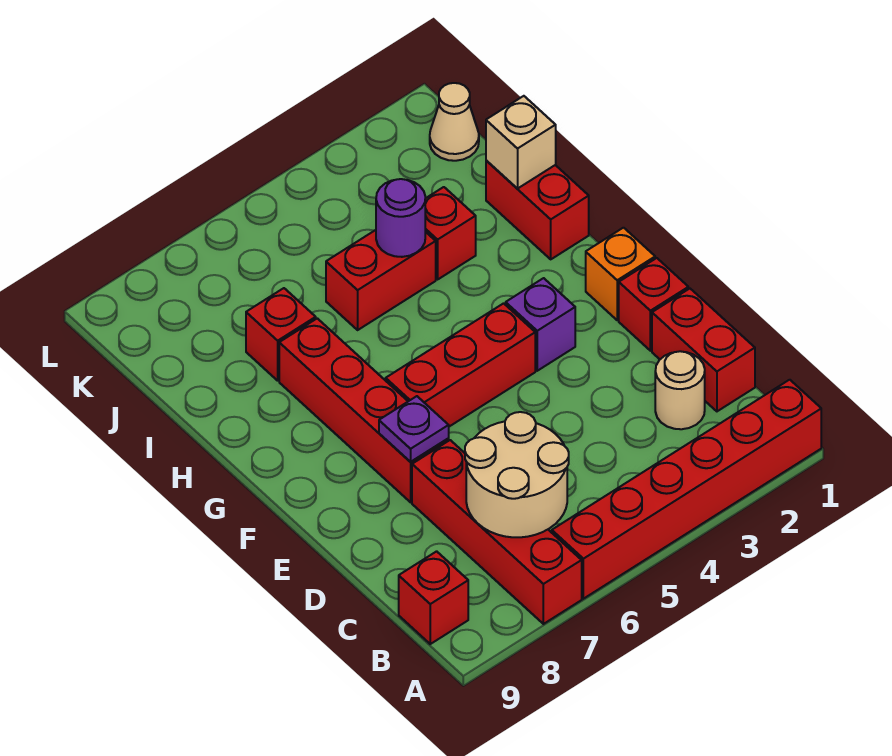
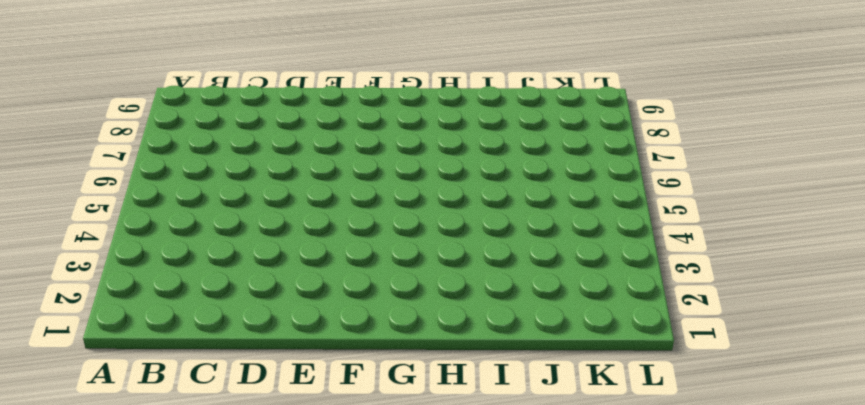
none -> red 1x6 brick [552,380,821,599]
none -> red 1x4 brick [412,440,582,624]
none -> red 1x1 brick [399,551,468,644]

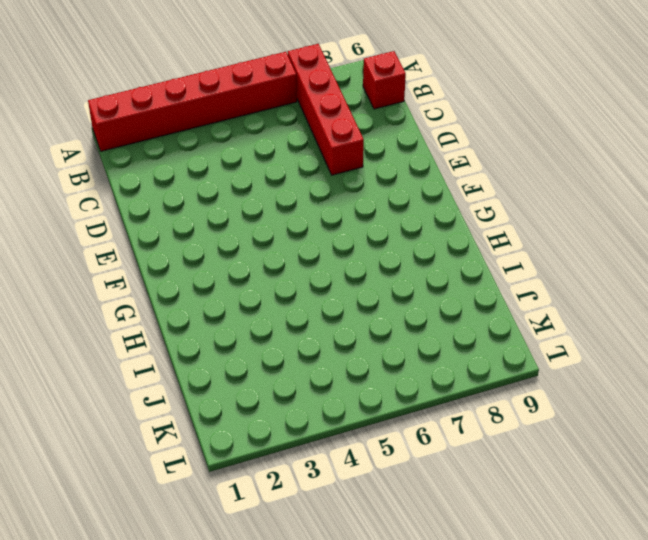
none -> red 1x2 brick [652,289,755,411]
none -> tan 1x1 round brick [655,351,705,429]
none -> red 1x1 brick [619,258,688,351]

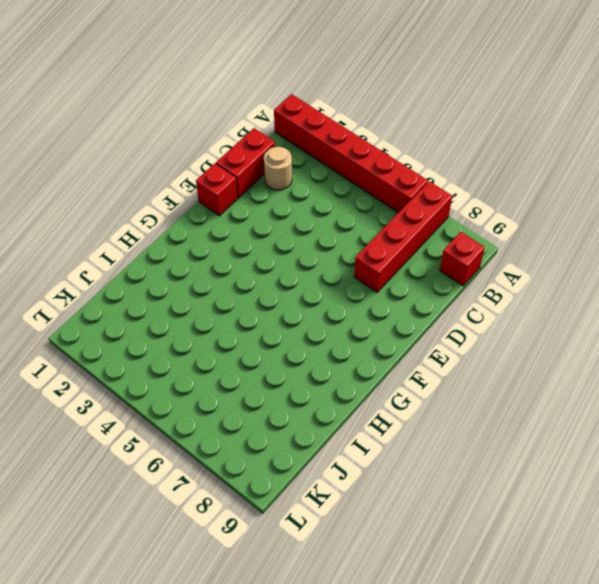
none -> red 1x4 brick [279,318,449,502]
none -> orange 1x1 brick [586,228,655,320]
none -> purple 1x1 brick [506,278,575,371]

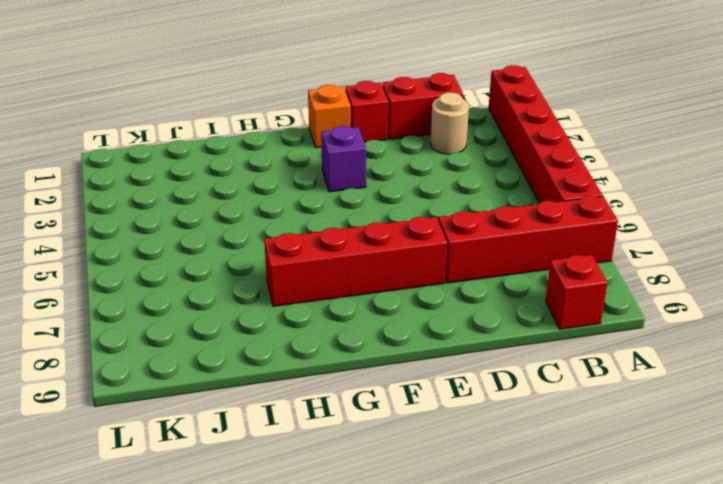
none -> red 1x3 brick [386,303,535,427]
none -> red 1x2 brick [486,160,589,259]
none -> red 1x1 brick [425,187,476,279]

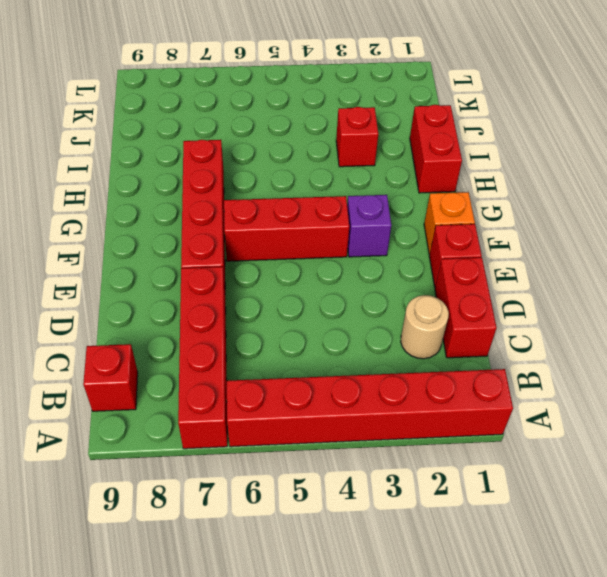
none -> red 1x2 brick [326,230,436,330]
none -> red 1x1 brick [246,288,316,381]
none -> tan 1x1 cone [430,83,479,161]

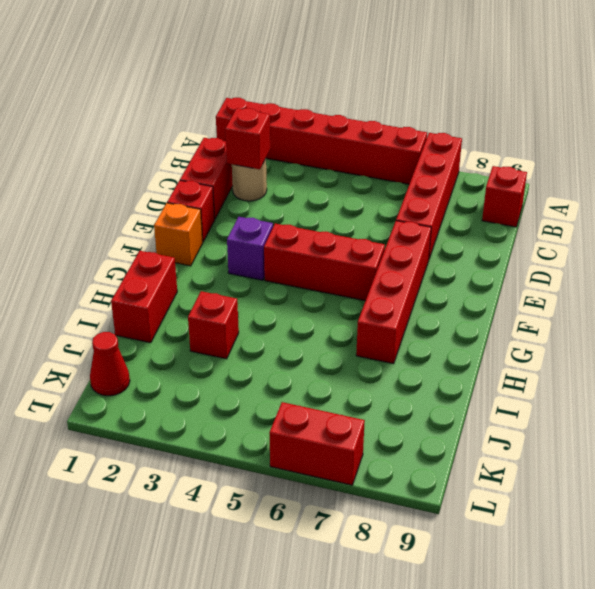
red 1x1 brick [225,108,270,169] -> red 1x1 brick moved to [246,288,316,381]
red 1x1 cone [90,332,130,396] -> tan 1x1 cone [430,83,479,161]
red 1x2 brick [269,402,365,485] -> red 1x2 brick moved to [326,230,436,330]
none -> tan 2x2 round brick [465,412,569,537]
none -> purple 1x1 plate [379,396,449,462]
none -> tan 1x1 brick [486,96,556,188]

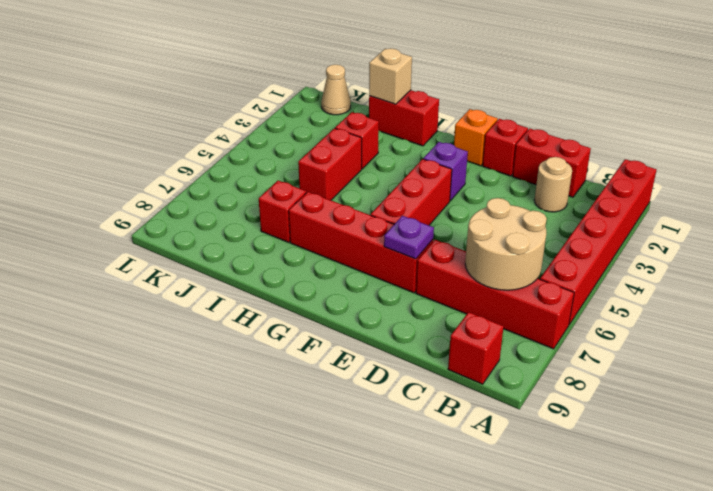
none -> purple 1x1 round brick [376,179,425,257]

